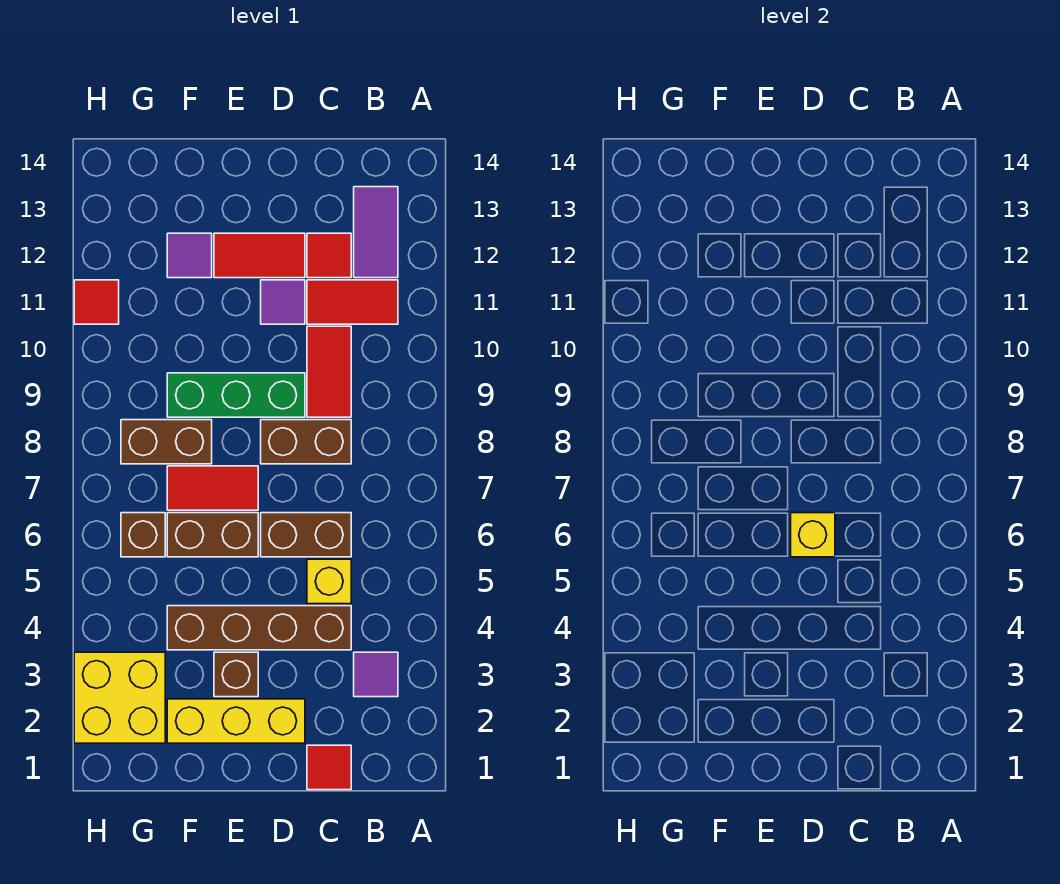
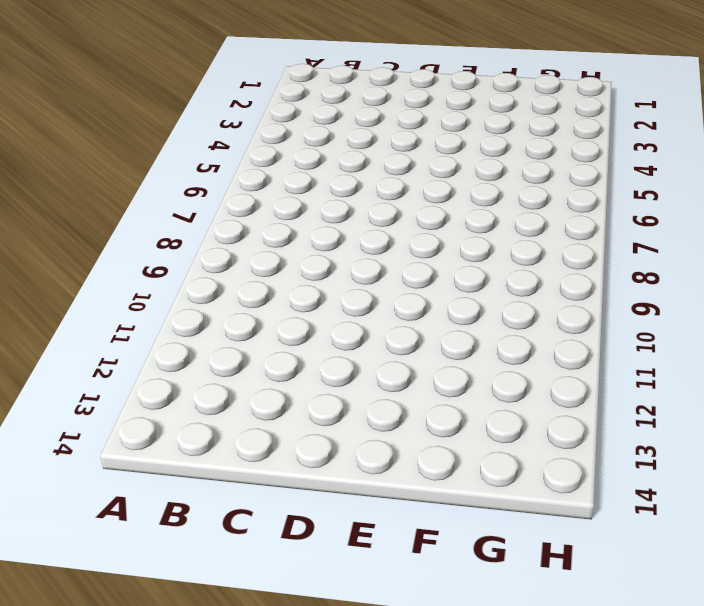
none -> purple 1x1 tile [354,652,398,697]
none -> red 1x2 tile [307,280,398,324]
none -> purple 1x2 tile [354,187,398,278]

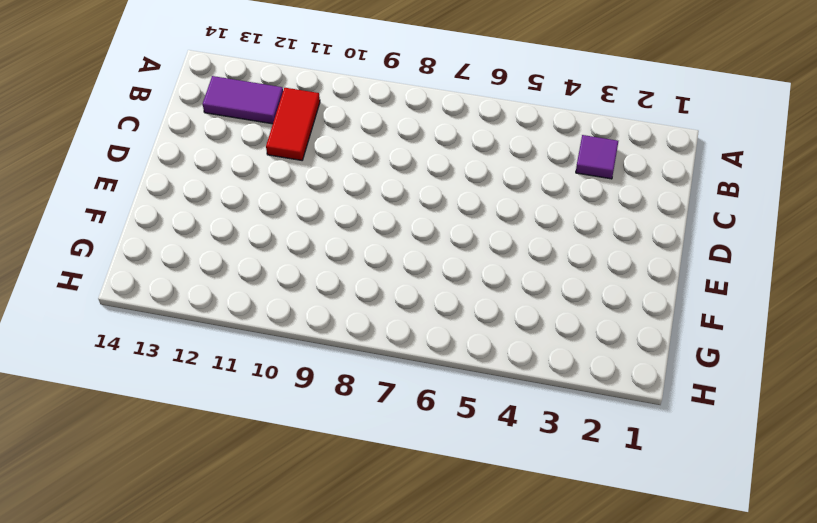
none -> red 1x1 tile [307,745,351,790]
none -> brown 1x4 brick [167,606,351,650]
none -> yellow 1x1 brick [307,559,351,604]

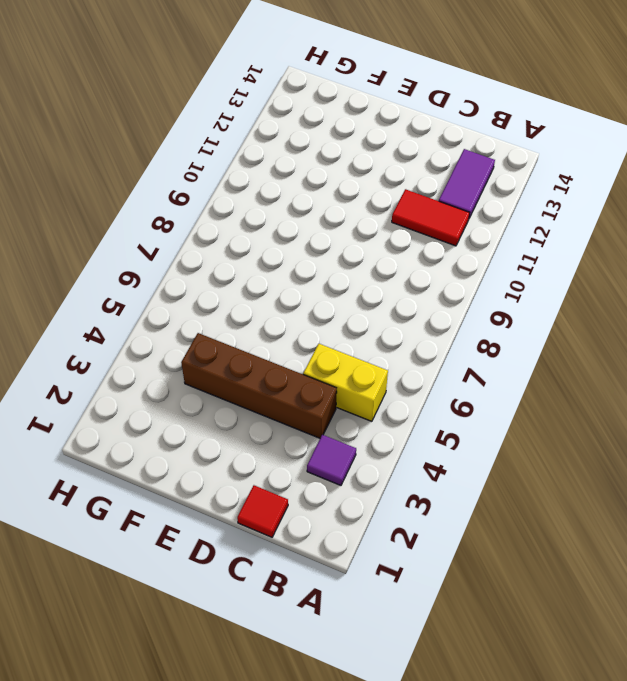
yellow 1x2 brick [303,344,388,421] -> yellow 1x1 brick [307,559,351,604]
none -> brown 1x2 brick [261,513,351,557]
none -> brown 1x2 brick [261,420,351,464]
none -> red 1x2 tile [307,326,351,417]

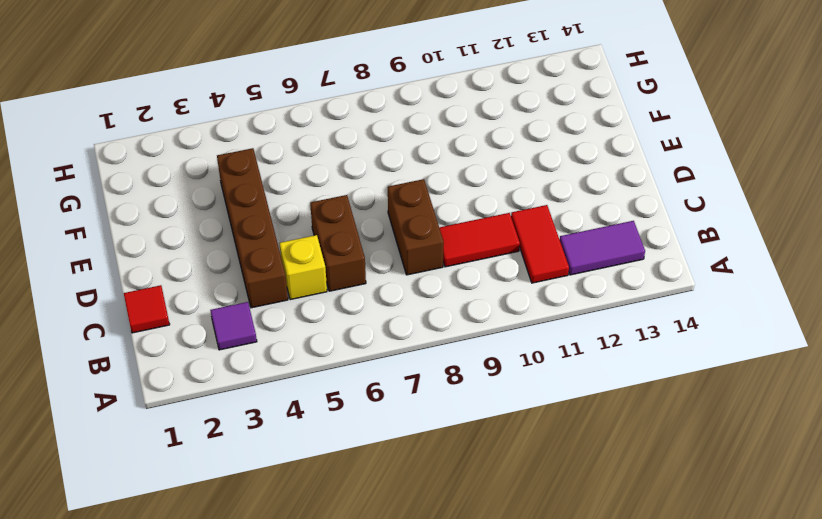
none -> red 1x1 tile [307,233,351,278]
none -> yellow 1x3 brick [167,699,305,743]
none -> green 1x3 brick [167,373,305,417]

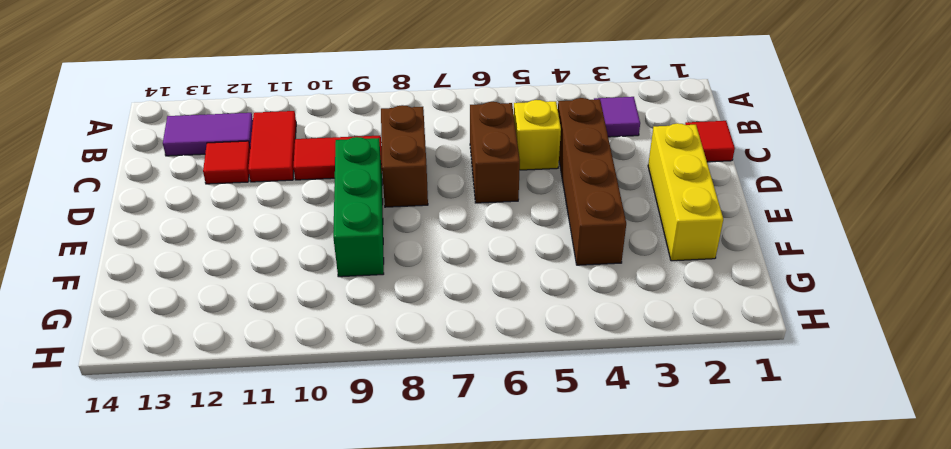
none -> purple 1x1 tile [261,280,305,324]
none -> red 1x2 tile [214,233,305,278]
none -> brown 1x1 brick [214,652,258,697]

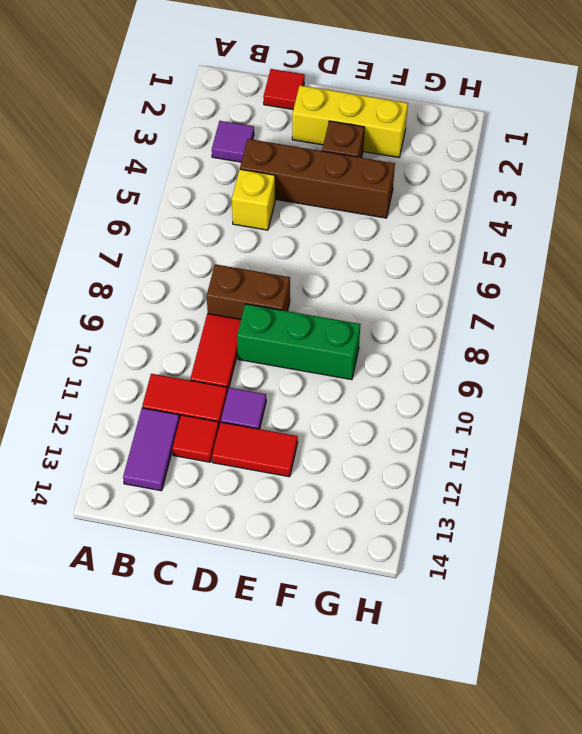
none -> brown 1x2 brick [261,513,351,557]
none -> brown 1x2 brick [167,513,258,557]
none -> red 1x2 tile [167,466,258,510]

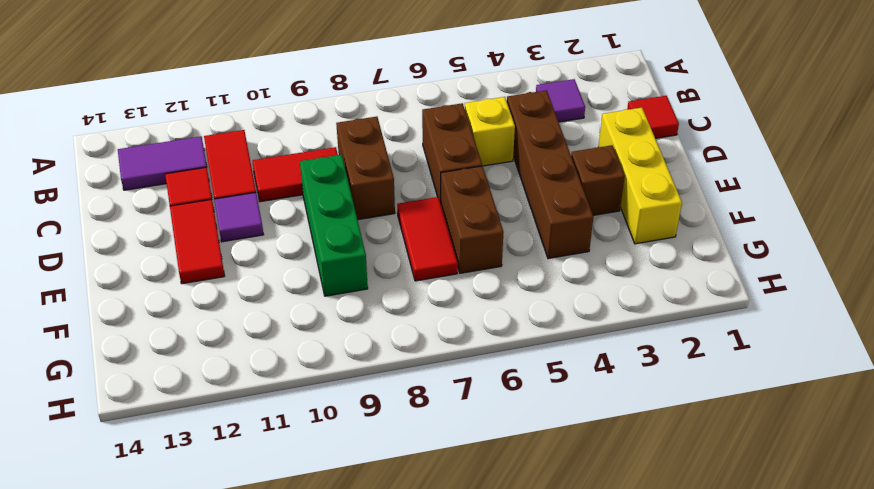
none -> brown 1x2 brick [121,420,212,464]
none -> purple 1x1 tile [167,233,212,278]
none -> yellow 2x2 brick [74,652,165,743]

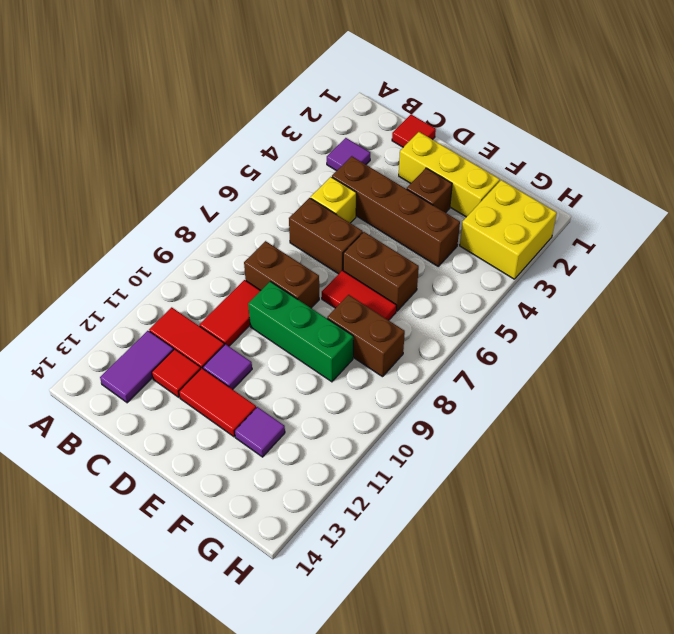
none -> brown 1x1 brick [121,513,165,557]
none -> red 1x1 tile [74,280,119,324]
none -> yellow 1x1 brick [791,513,835,557]

